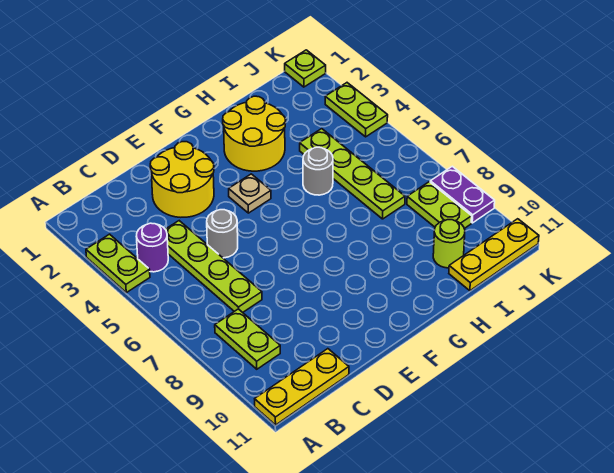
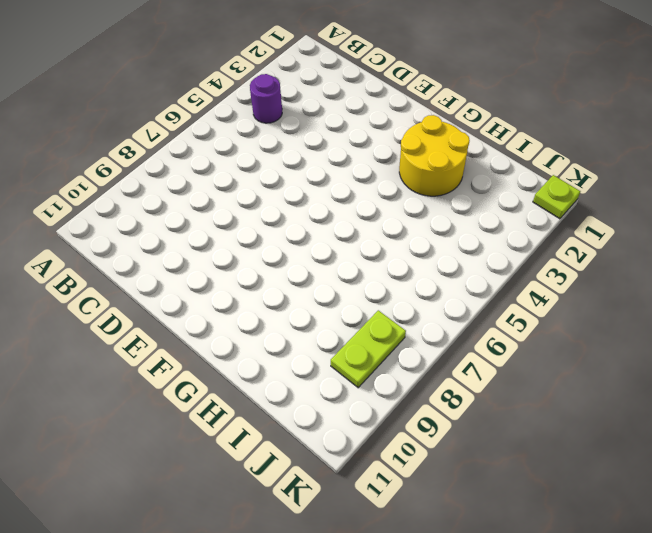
none -> lime 1x2 plate [86,234,150,293]
none -> yellow 1x3 plate [255,349,349,425]
none -> lime 1x2 plate [215,309,280,369]

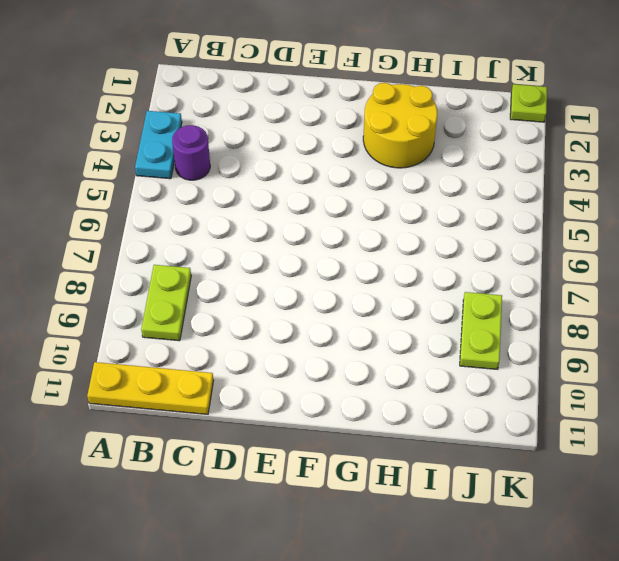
cyan 1x2 plate [135,111,182,179] -> lime 1x2 plate [86,234,150,293]
none -> lime 1x4 plate [165,221,262,312]
none -> yellow 2x2 round brick [150,142,214,217]
none -> grey 1x1 round brick [207,210,238,258]

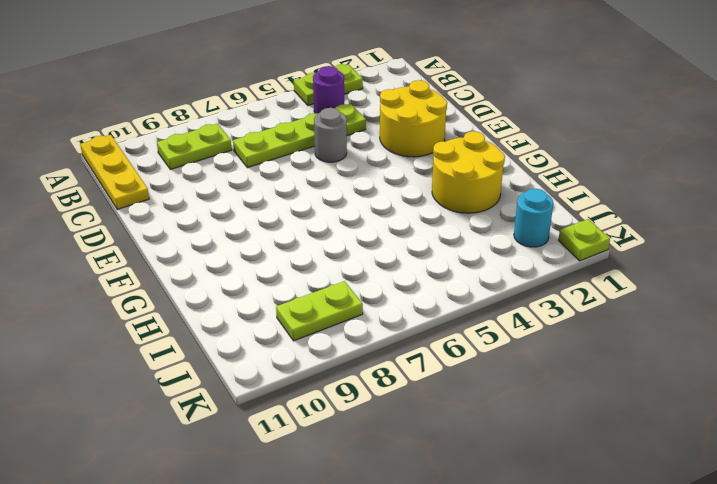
cyan 1x1 round brick [514,189,553,247] -> none
none -> tan 1x1 plate [229,174,271,213]
none -> grey 1x1 round brick [303,147,333,195]
none -> lime 1x4 plate [300,129,405,219]

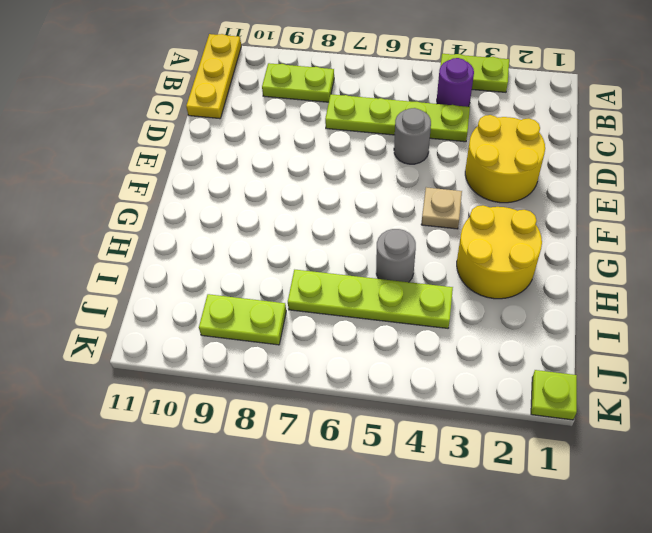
none -> lime 1x1 round brick [433,220,465,268]
none -> yellow 1x3 plate [449,219,539,291]
none -> lime 1x2 plate [325,83,388,137]

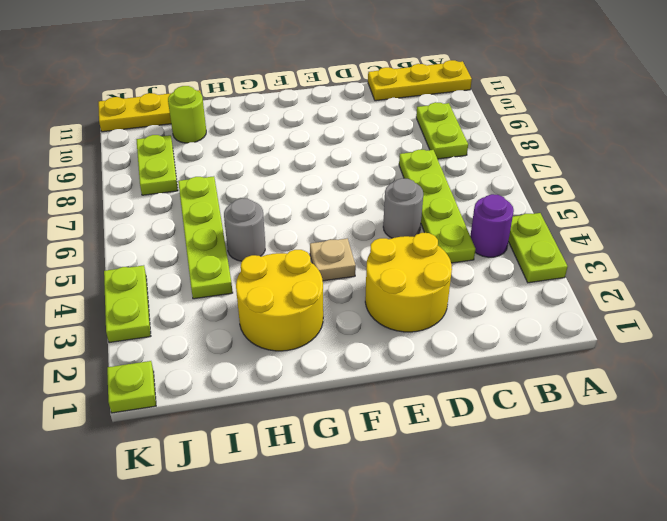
none -> purple 1x2 plate [430,166,495,223]

